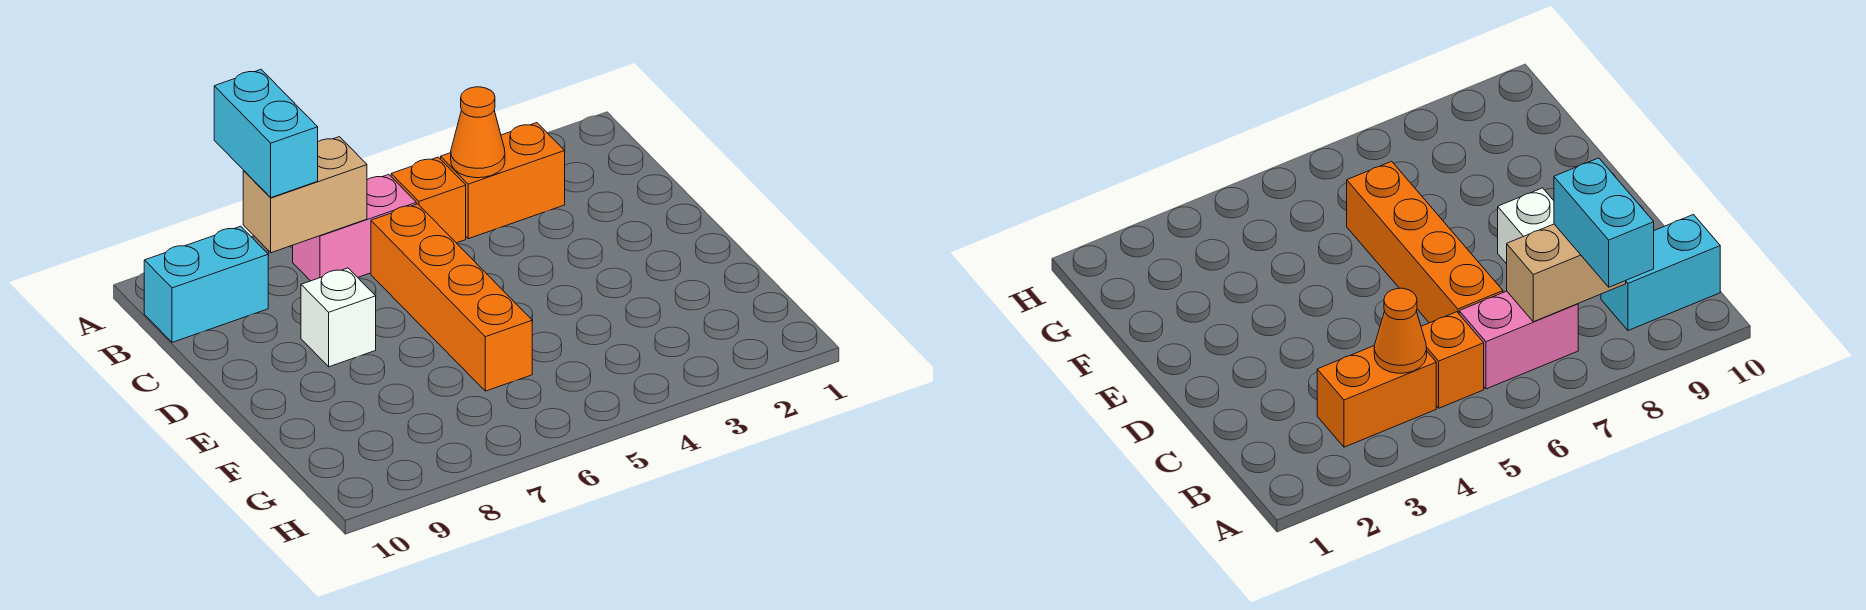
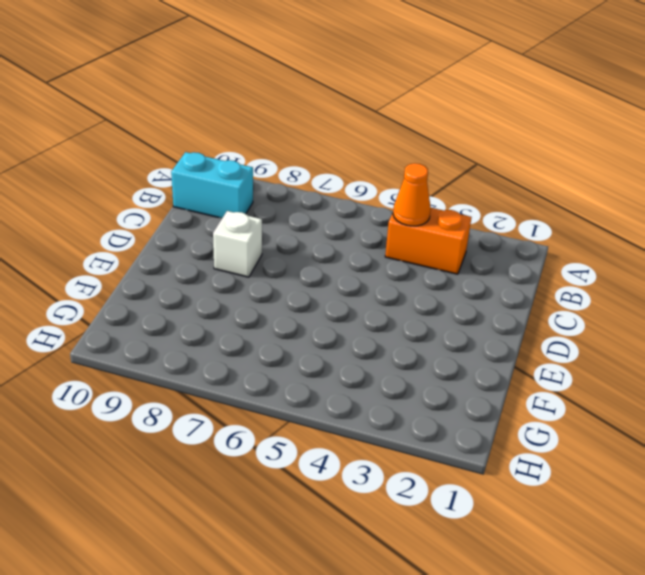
none -> orange 1x1 brick [391,157,466,243]
none -> pink 1x2 brick [293,174,416,281]

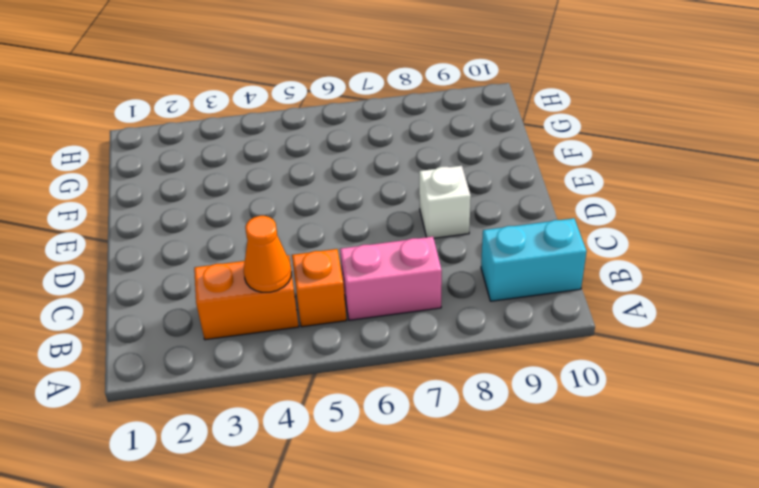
none -> orange 1x4 brick [371,204,532,391]
none -> tan 1x2 brick [243,137,367,253]

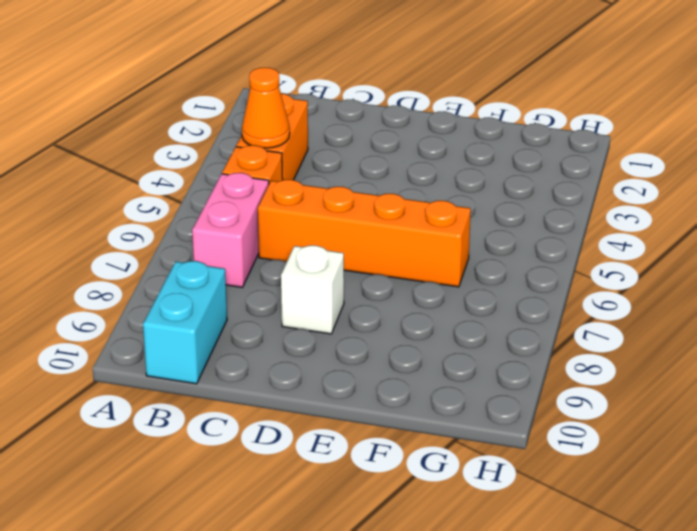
none -> tan 1x2 brick [243,137,367,253]
none -> cyan 1x2 brick [214,70,318,198]

